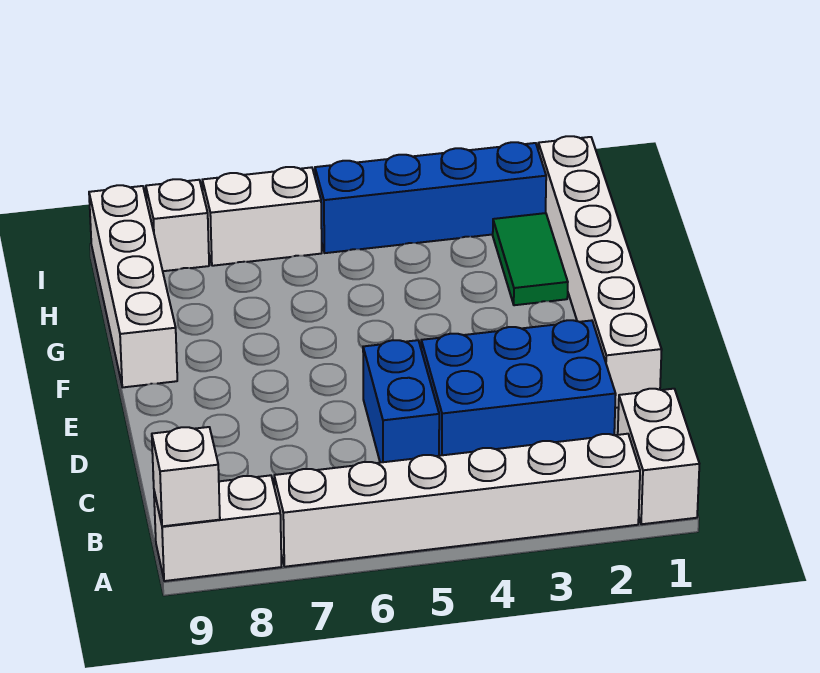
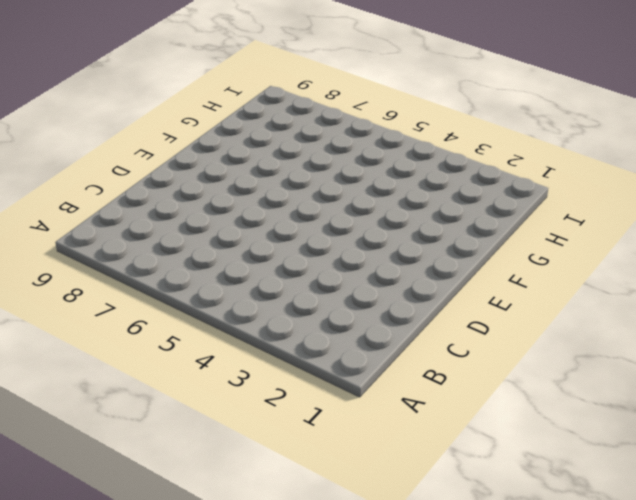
none -> white 1x2 brick [618,389,699,524]
none -> white 1x6 brick [274,434,640,567]
none -> white 1x2 brick [154,475,281,581]

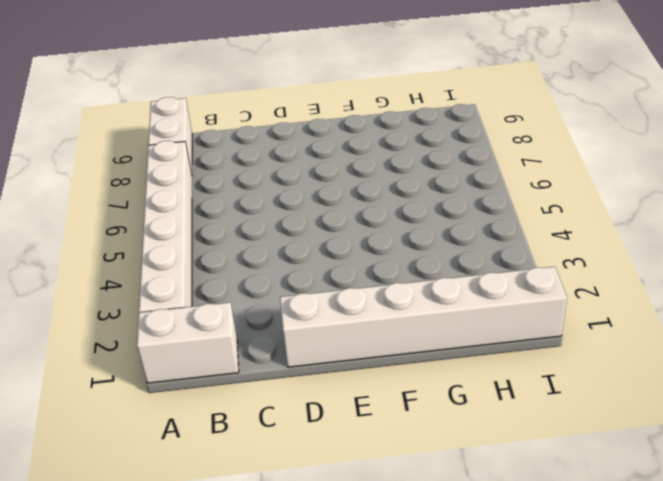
none -> blue 2x3 brick [421,320,616,456]
none -> blue 1x2 brick [363,340,439,463]
none -> white 1x4 brick [89,185,177,387]

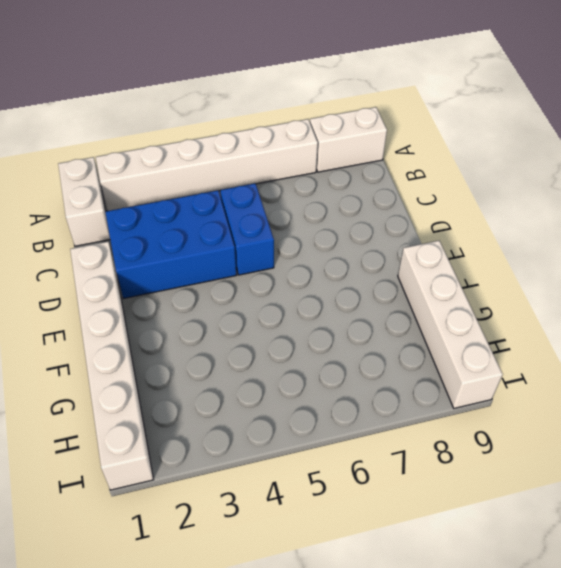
none -> green 1x2 tile [493,213,568,305]
none -> blue 1x4 brick [315,142,546,253]
none -> white 1x2 brick [202,167,322,266]

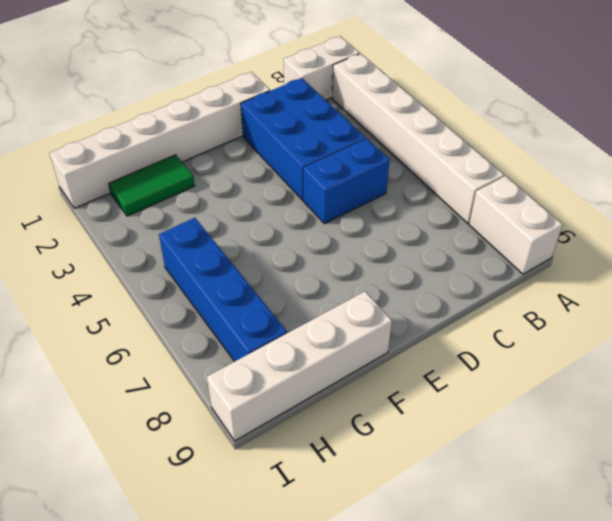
blue 1x4 brick [159,218,287,362] -> blue 1x4 brick moved to [315,142,546,253]
none -> white 1x2 brick [202,167,322,266]
none -> white 1x1 brick [146,179,209,271]
none -> white 1x1 brick [152,427,220,526]

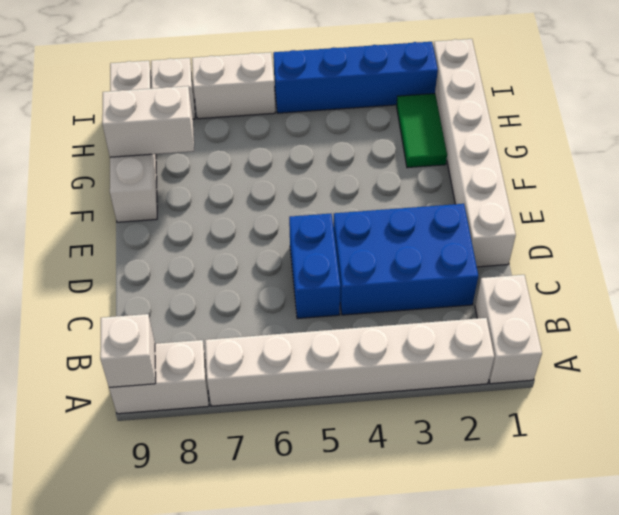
white 1x2 brick [102,86,194,157] -> none

